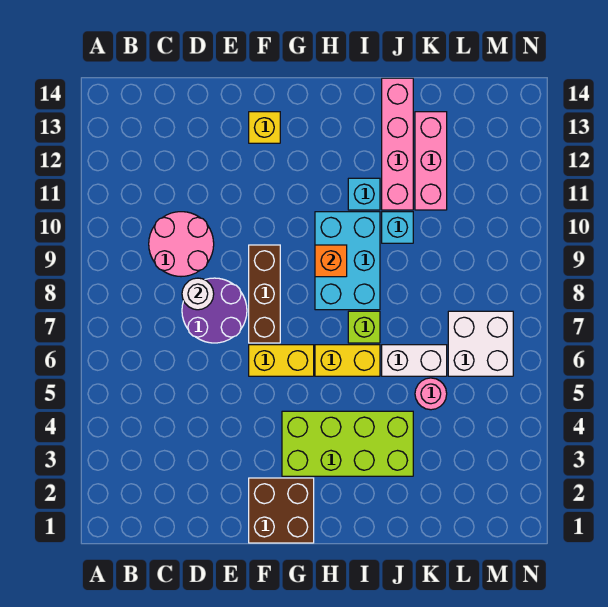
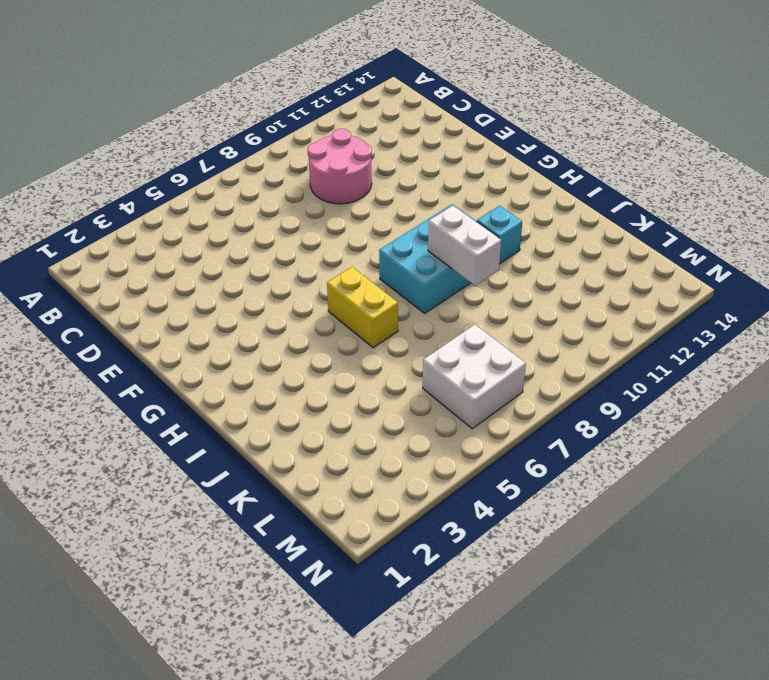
white 1x2 brick [428,206,501,286] -> white 1x2 brick moved to [382,345,447,376]
none -> purple 2x2 round brick [182,278,247,343]
none -> brown 2x2 brick [249,478,314,543]
none -> yellow 1x2 brick [249,345,314,376]

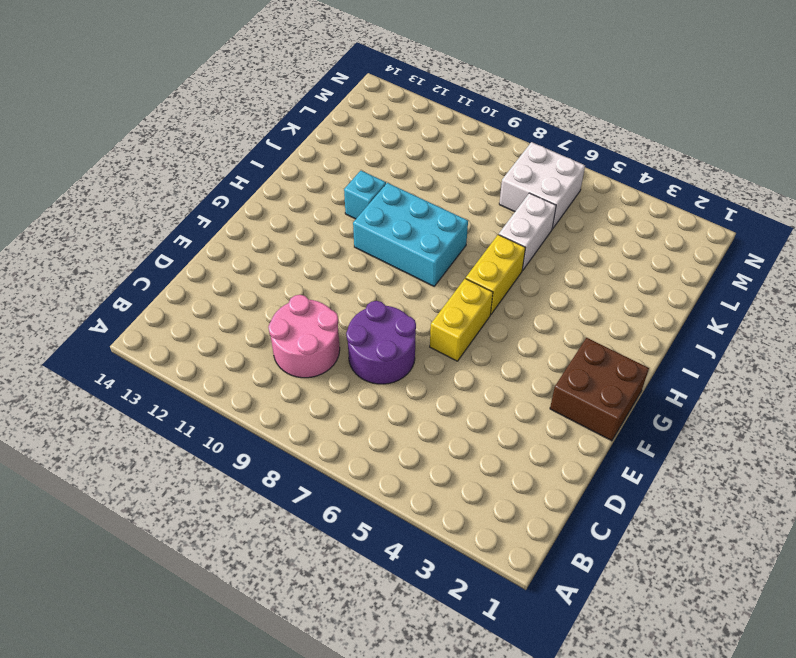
none -> brown 1x3 brick [249,245,280,343]
none -> yellow 1x1 brick [249,112,280,143]
none -> lime 2x4 brick [282,411,413,476]

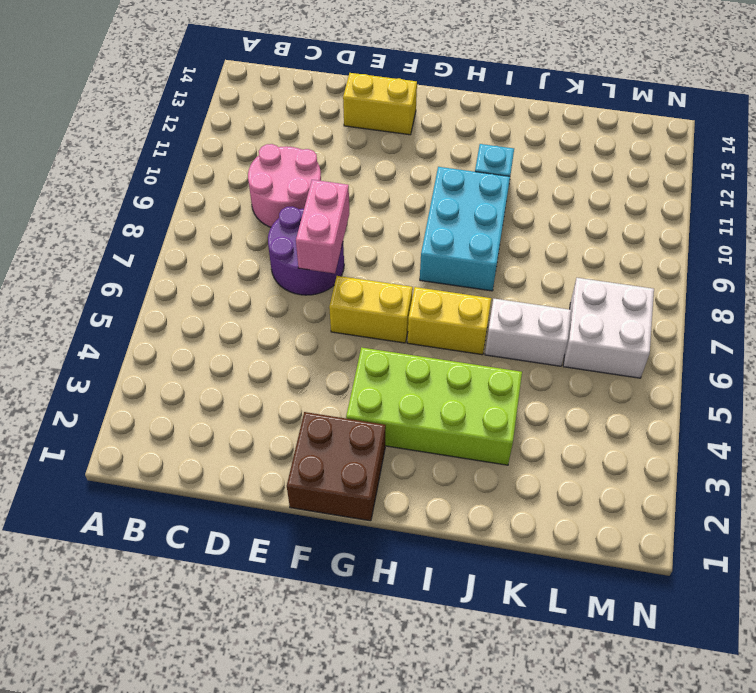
pink 1x2 brick [296,180,350,273] -> none
yellow 1x2 brick [343,73,417,135] -> yellow 1x1 brick [249,112,280,143]
none -> brown 1x3 brick [249,245,280,343]
none -> lime 1x1 brick [348,311,380,343]
none -> cyan 1x1 brick [382,212,413,243]

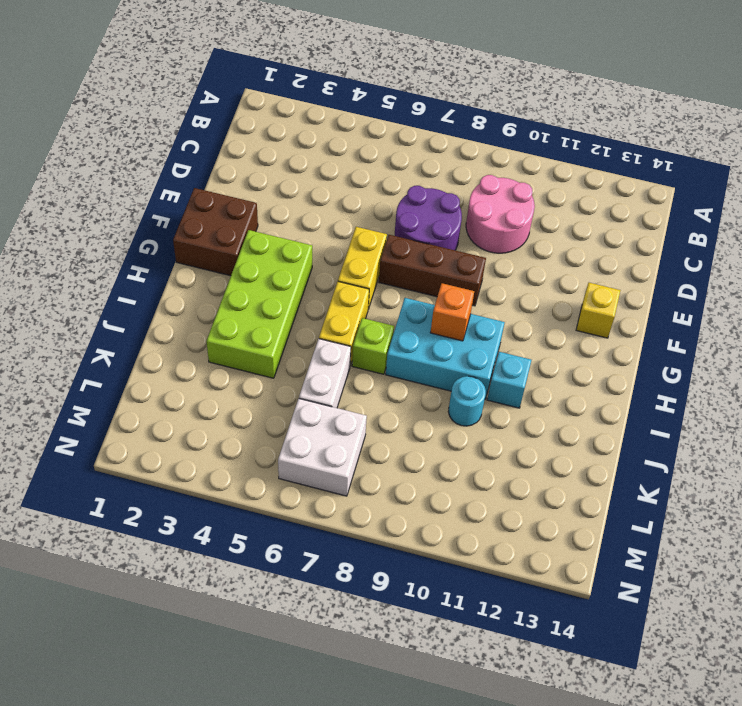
cyan 1x1 round brick [448,376,486,426] -> cyan 1x1 brick [382,212,413,243]
none -> pink 1x4 brick [382,78,413,210]
none -> pink 1x1 round brick [415,378,447,410]
none -> pink 1x3 brick [415,112,447,210]

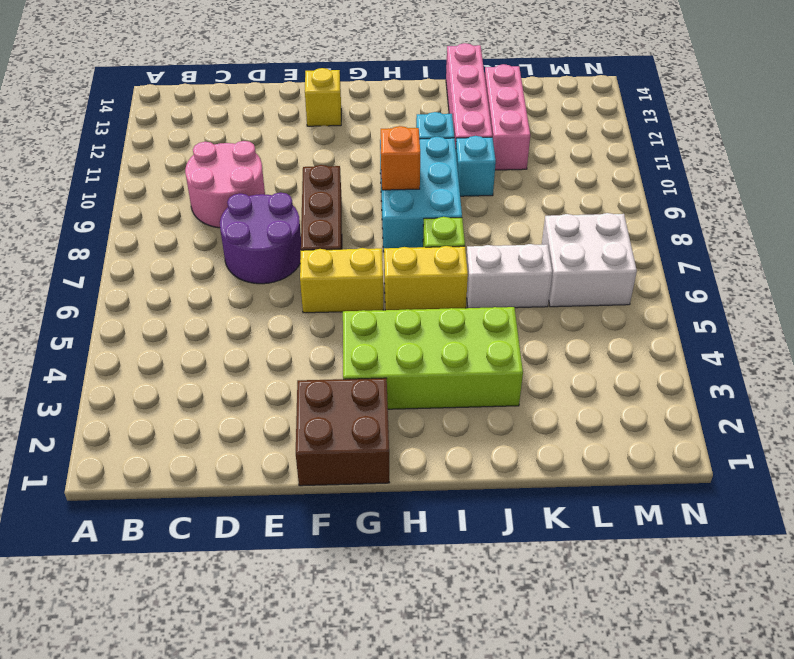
none -> pink 1x1 round brick [415,378,447,410]
none -> white 1x1 round brick [182,278,214,310]

